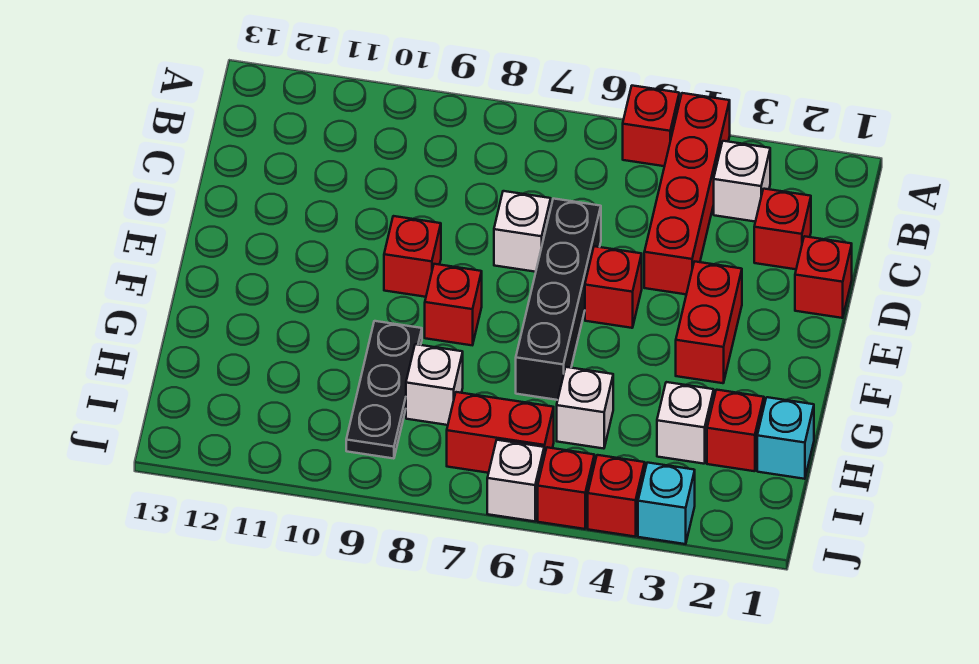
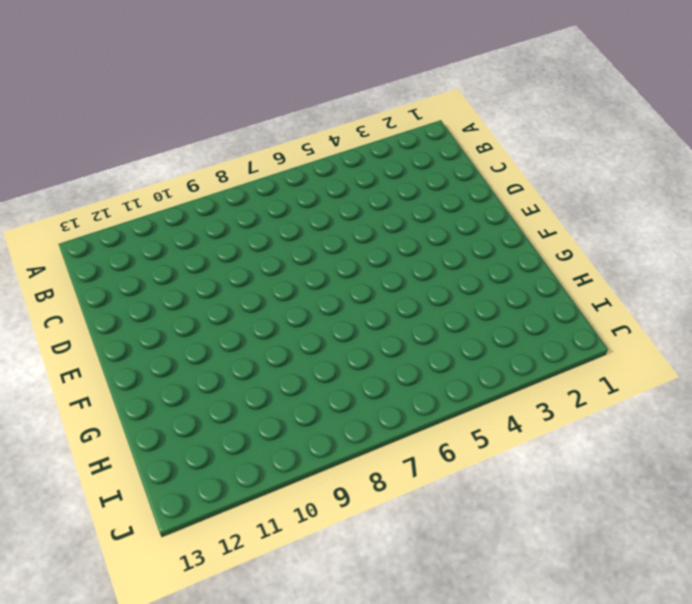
none -> red 1x4 brick [644,93,730,294]
none -> red 1x1 brick [623,86,679,166]
none -> white 1x1 brick [714,141,770,222]

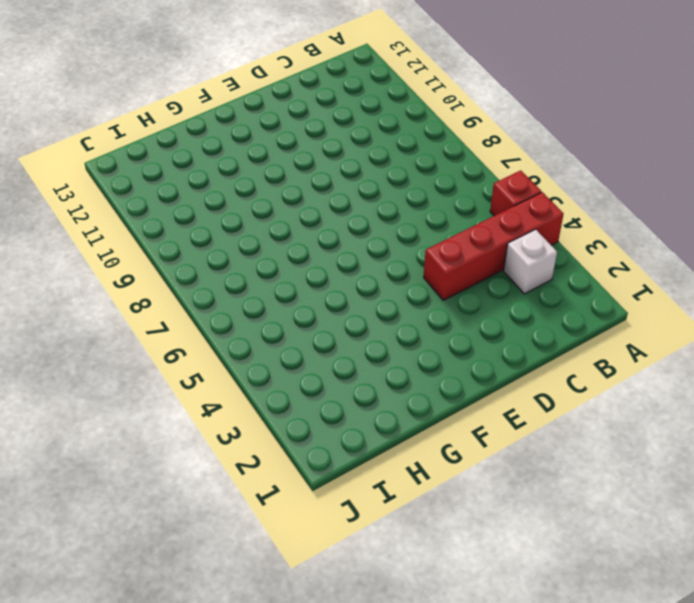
none -> red 1x1 brick [754,189,811,269]
none -> red 1x1 brick [795,236,852,318]
none -> black 1x4 brick [516,199,601,400]

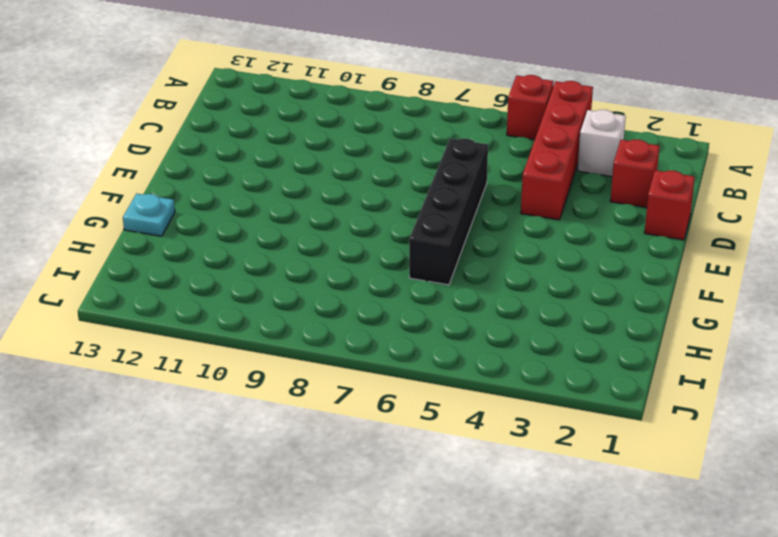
cyan 1x1 plate [123,193,175,236] -> none
none -> white 1x1 brick [494,191,551,272]
none -> red 1x2 brick [676,261,742,383]
none -> red 1x1 brick [585,246,642,328]

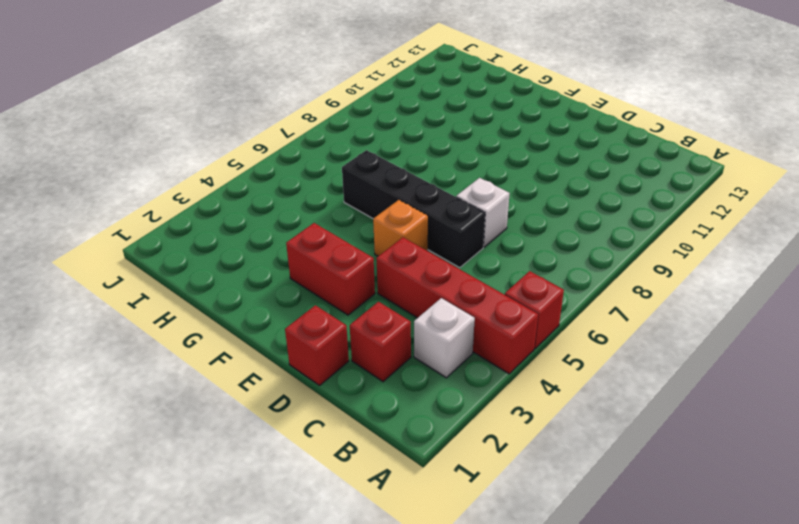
orange 1x1 brick [373,200,428,256] -> red 1x1 brick [585,246,642,328]
none -> red 1x1 brick [384,216,441,297]
none -> red 1x1 brick [425,264,482,345]
none -> black 1x3 plate [346,321,422,459]

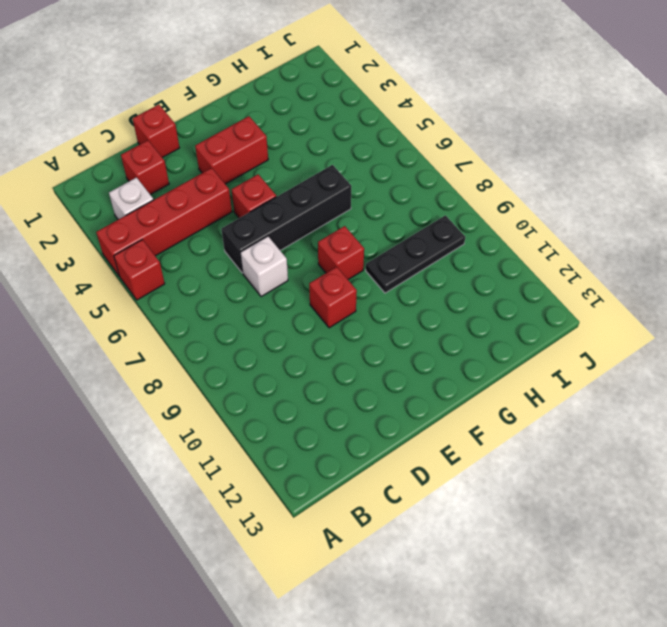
none -> cyan 1x1 brick [757,397,814,479]
none -> red 1x1 brick [707,390,764,471]
none -> white 1x1 brick [657,382,714,464]

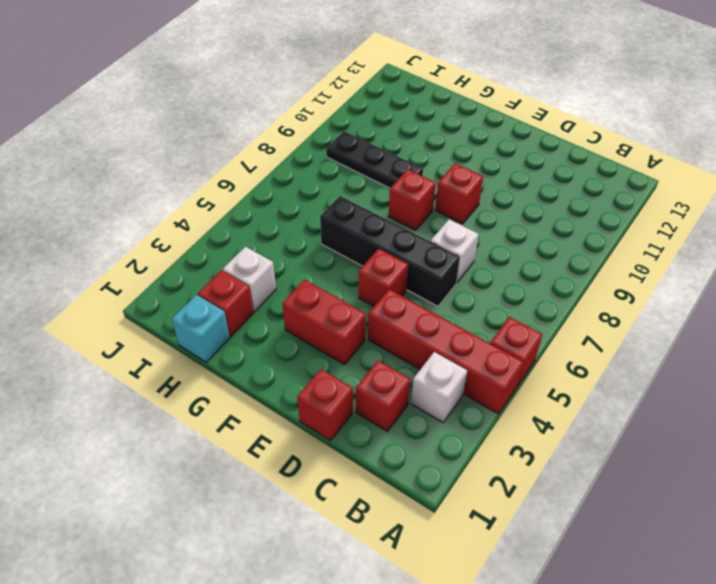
none -> white 1x1 brick [557,367,613,449]
none -> white 1x1 brick [406,344,463,425]
none -> red 1x2 brick [447,392,554,473]

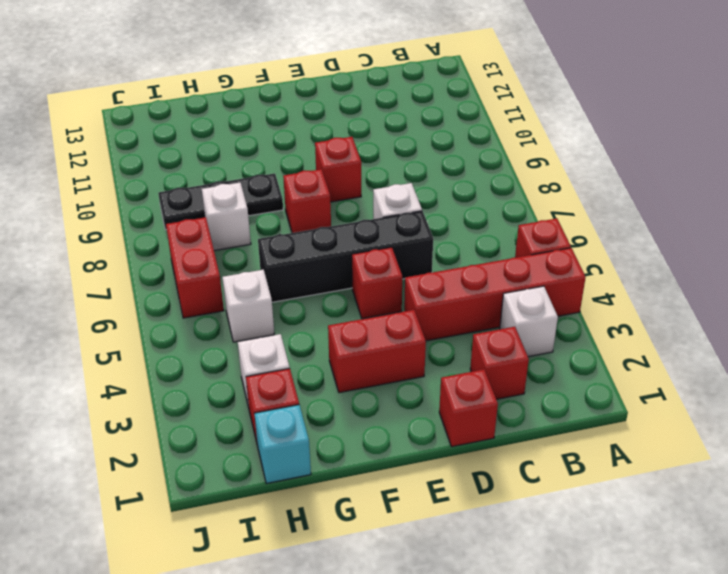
none -> cyan 1x1 brick [638,463,695,544]
none -> red 1x1 brick [588,455,645,536]
none -> red 1x1 brick [538,447,594,529]

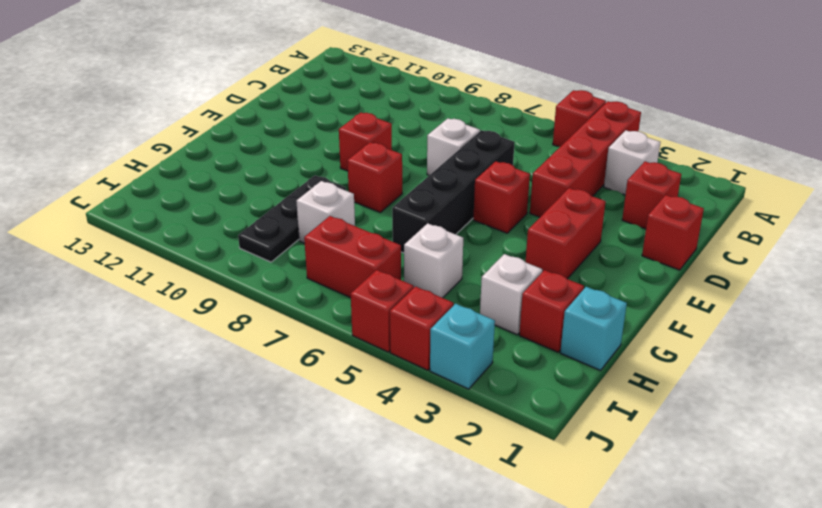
none -> white 1x1 brick [487,440,544,521]

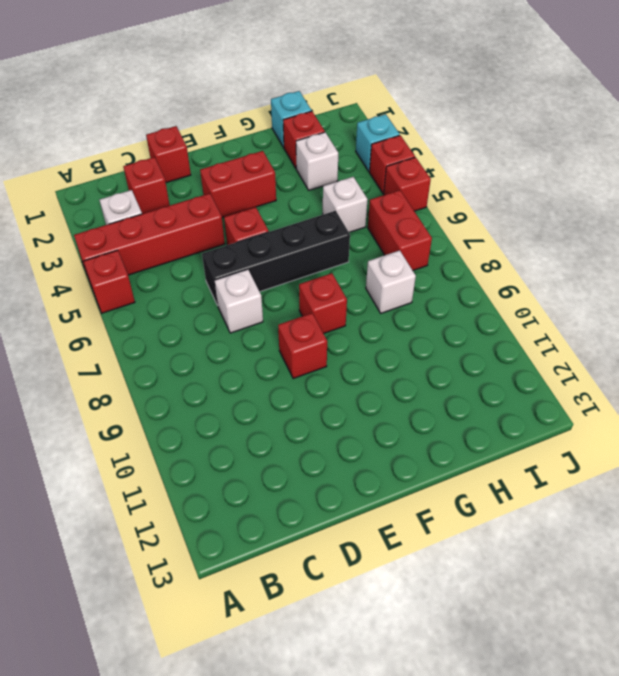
none -> black 1x3 plate [346,321,422,459]
none -> white 1x1 brick [487,440,544,521]

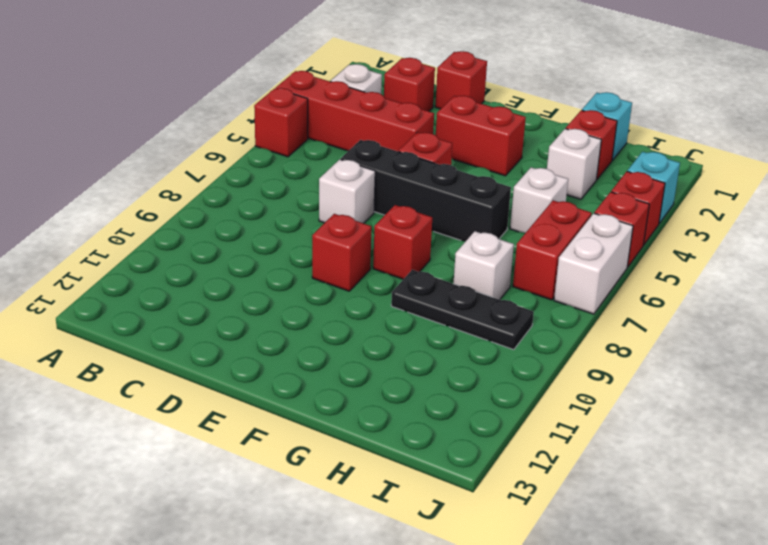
white 1x2 brick [554,213,633,314] -> white 1x1 brick [487,440,544,521]

